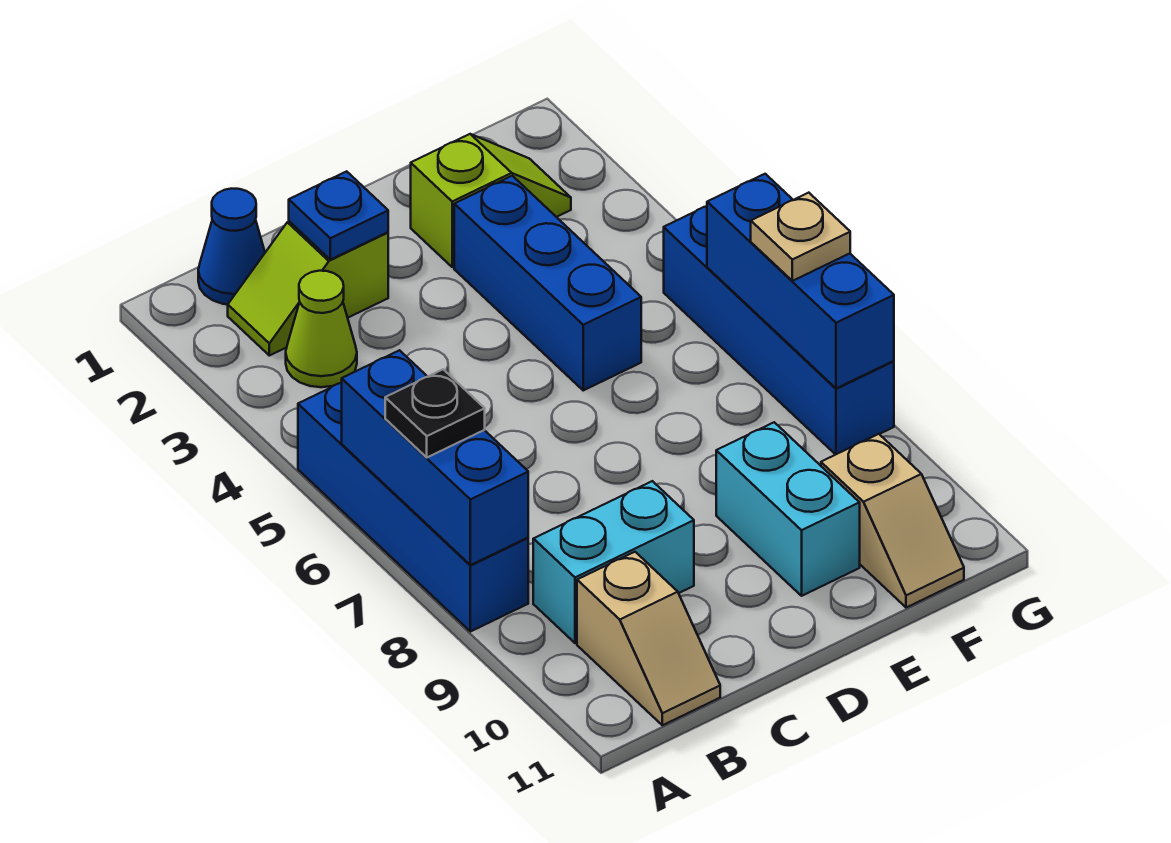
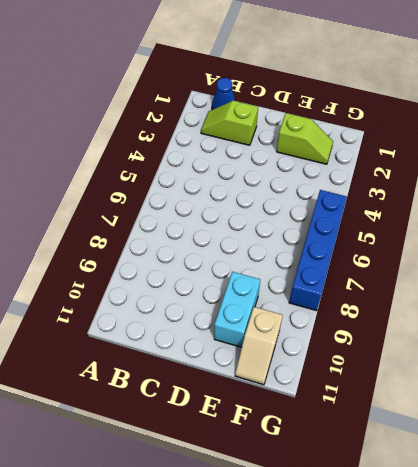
none -> blue 1x4 brick [298,383,528,632]
none -> lime 1x1 cone [286,271,357,387]
none -> cyan 1x2 brick [533,481,694,643]

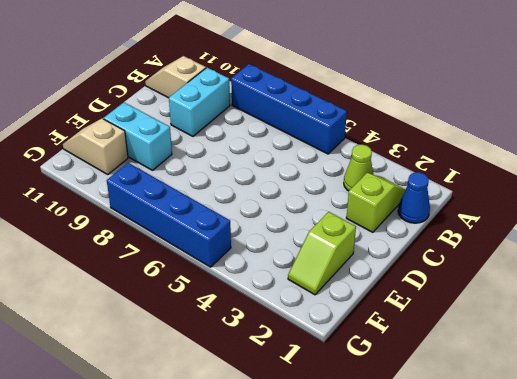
none -> blue 1x3 brick [454,176,641,390]
none -> blue 1x3 brick [342,350,528,565]
none -> blue 1x1 plate [289,171,388,260]

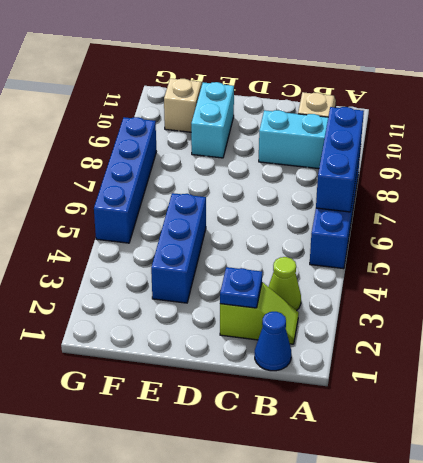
none -> lime 1x2 slope [411,134,571,267]
none -> blue 1x3 brick [707,174,894,388]
none -> black 1x1 plate [385,369,485,457]

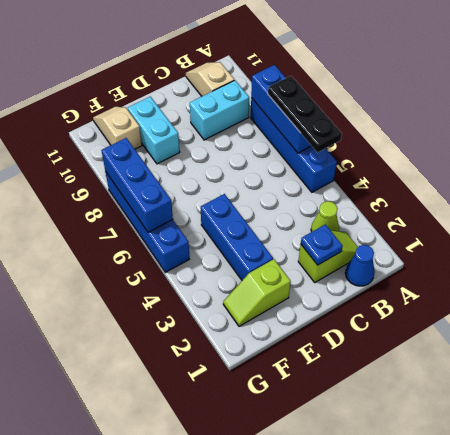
black 1x3 plate [268,76,342,153] -> black 1x1 plate [385,369,485,457]
none -> tan 1x1 plate [751,193,850,281]

